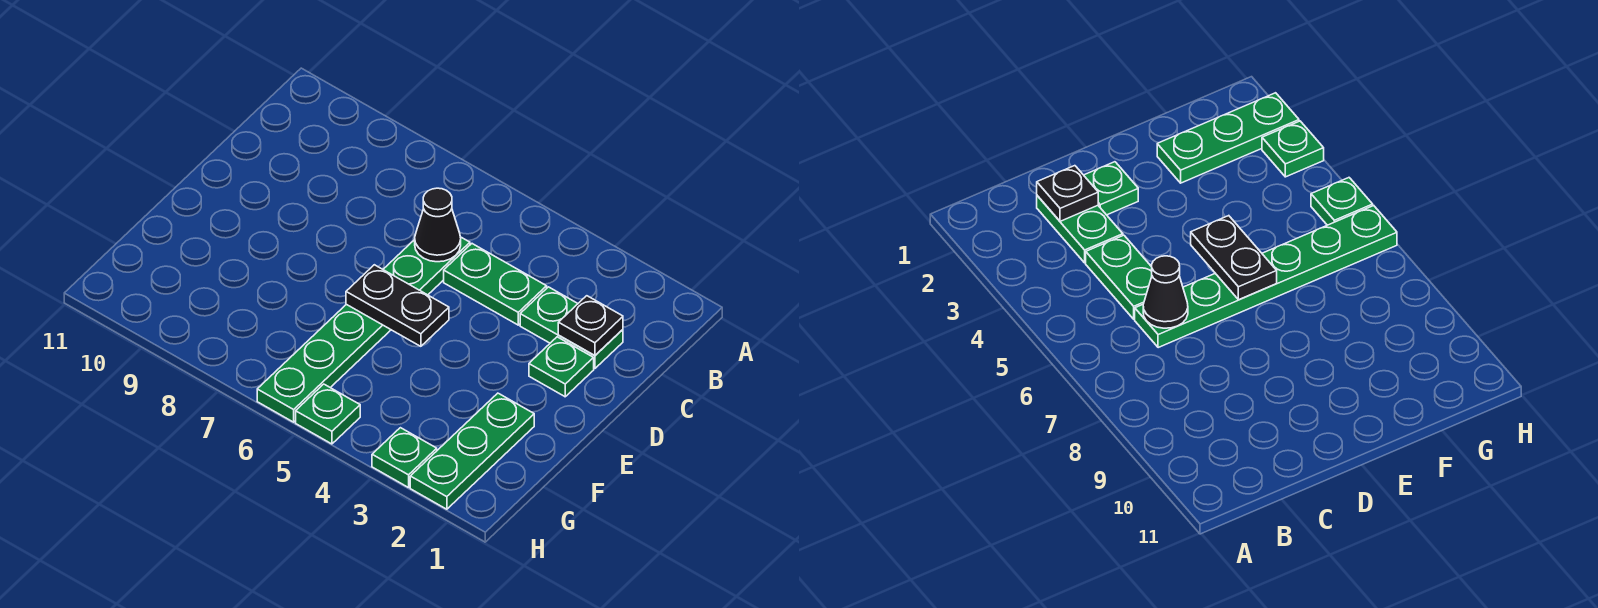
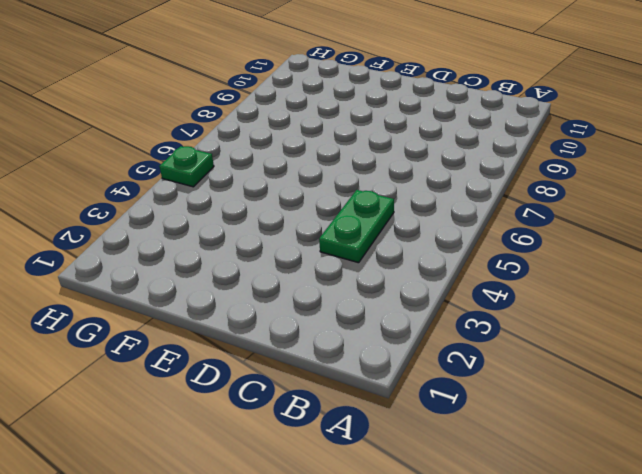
none -> green 1x2 plate [520,287,623,369]
none -> green 1x6 plate [257,237,470,422]

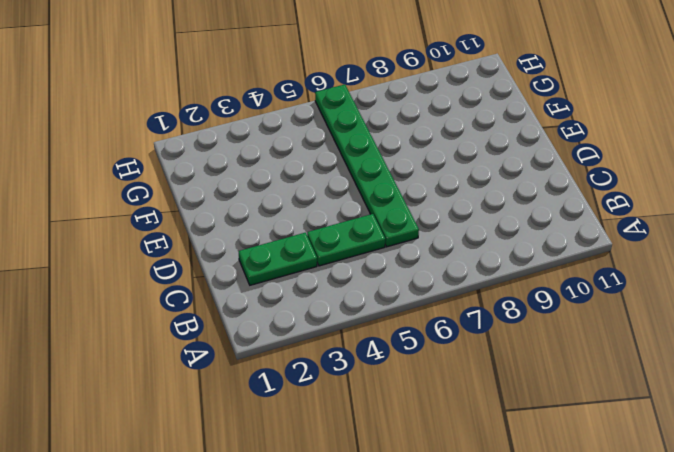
none -> green 1x1 plate [529,337,594,397]
none -> green 1x3 plate [410,393,534,509]

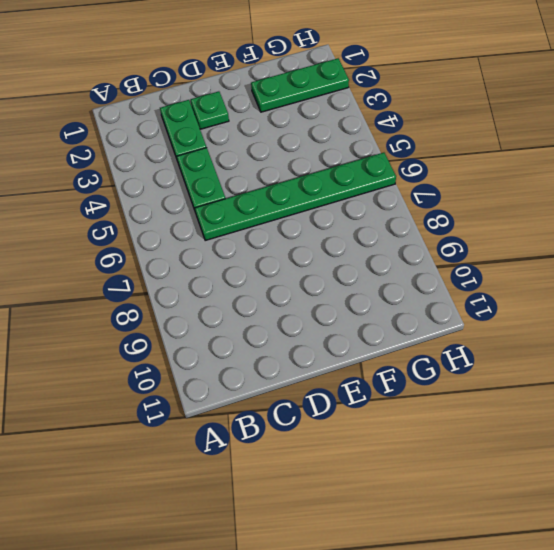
none -> green 1x1 plate [372,428,437,488]
none -> green 1x1 plate [296,384,360,444]

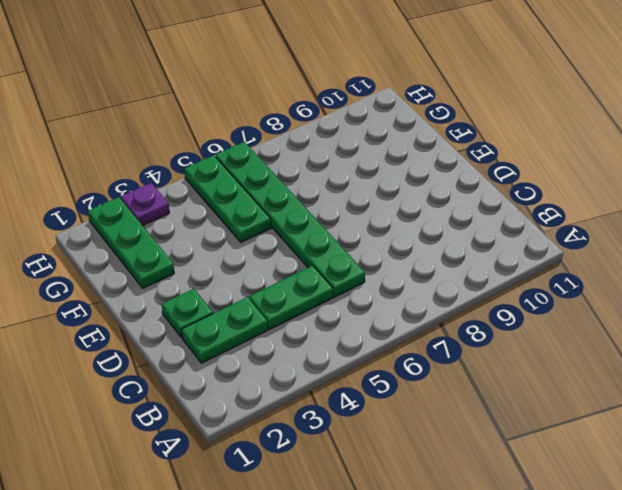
green 1x3 plate [184,155,271,242] -> green 1x1 plate [296,384,360,444]
purple 1x1 plate [121,183,169,226] -> green 1x1 plate [372,428,437,488]
none -> black 1x1 plate [558,296,623,356]
none -> black 1x1 cone [415,188,461,262]

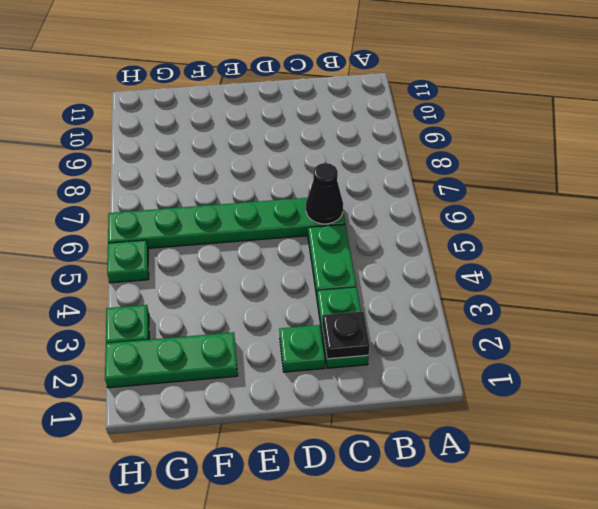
none -> black 1x2 plate [346,265,449,346]

